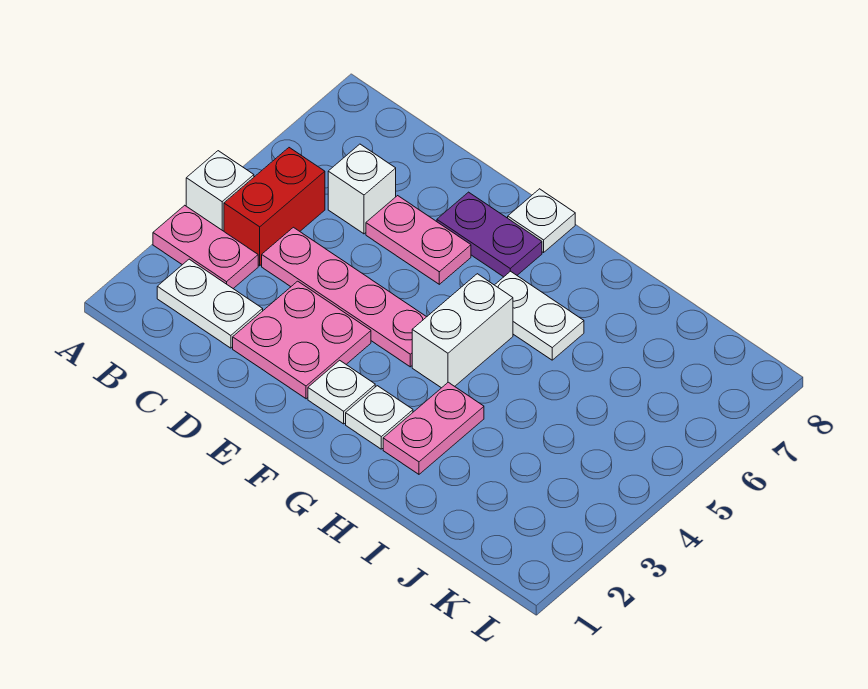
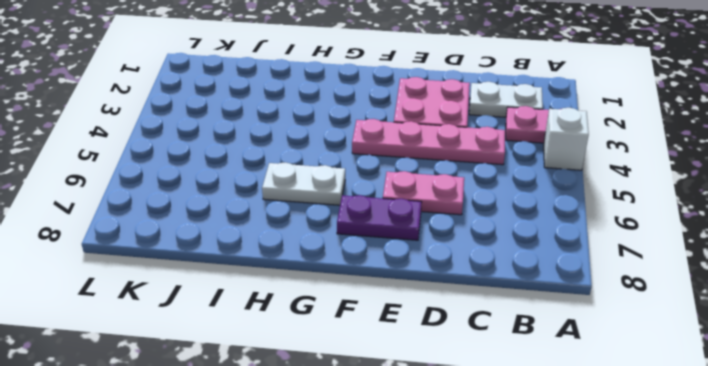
none -> red 1x2 brick [224,148,325,266]
none -> white 1x1 brick [328,144,396,234]
none -> white 1x1 plate [308,360,375,424]

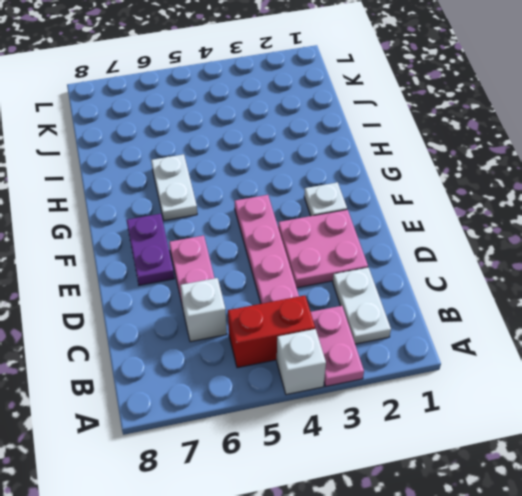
none -> white 1x1 plate [508,189,575,252]
none -> white 1x1 plate [346,386,413,449]
none -> white 1x2 brick [412,274,513,388]

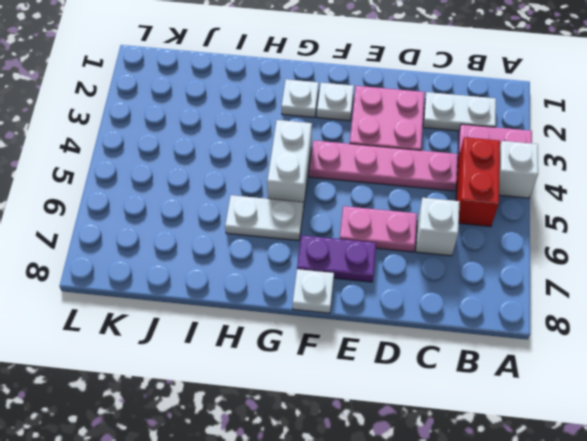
none -> pink 1x2 plate [383,382,484,474]

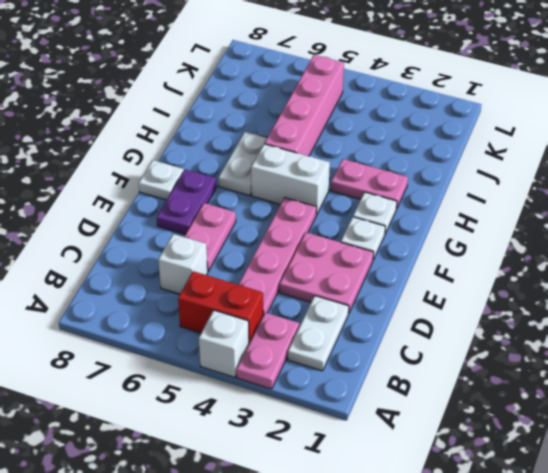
pink 1x4 brick [265,55,344,156] -> none

